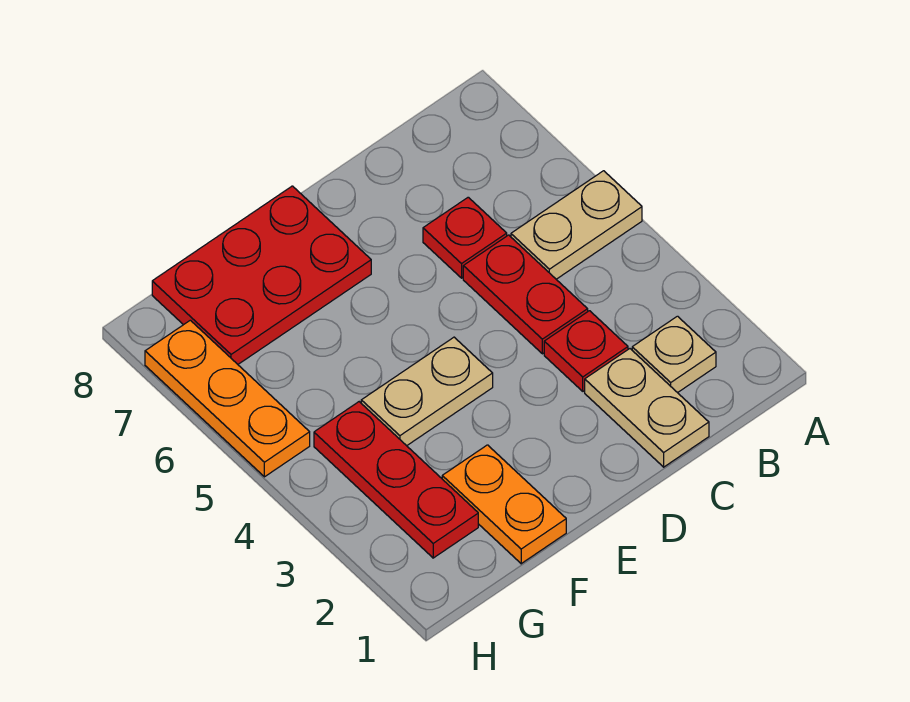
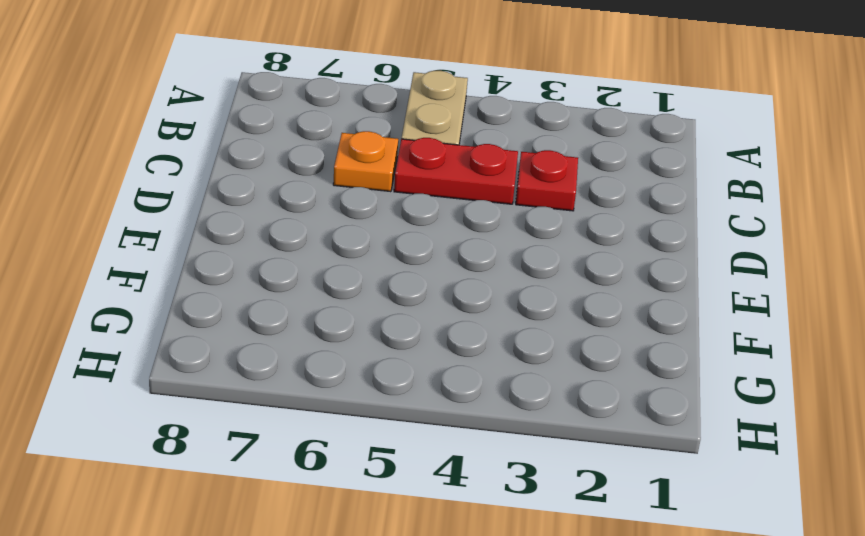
orange 1x1 plate [333,131,398,192] -> red 1x1 plate [423,197,507,278]
none -> tan 1x1 plate [632,316,716,393]
none -> tan 1x2 plate [585,349,709,467]

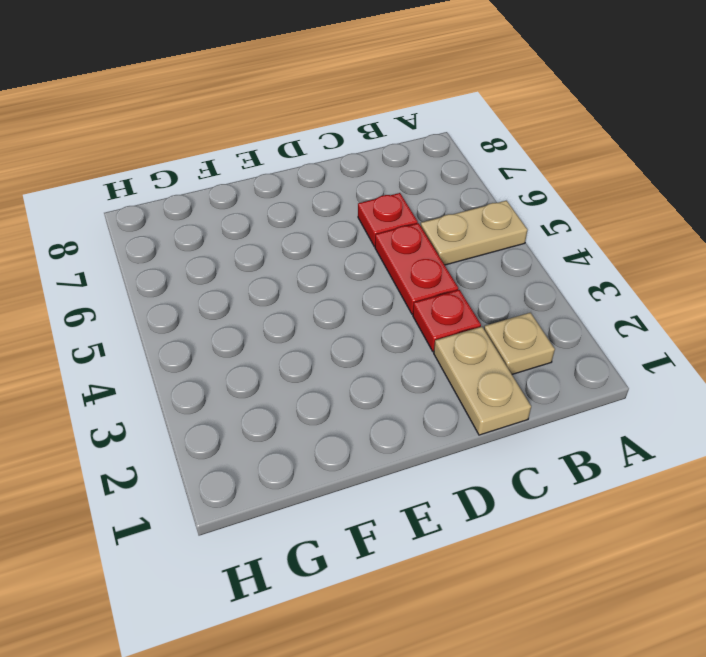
none -> tan 1x2 plate [361,337,493,446]
none -> red 2x3 plate [152,186,371,364]

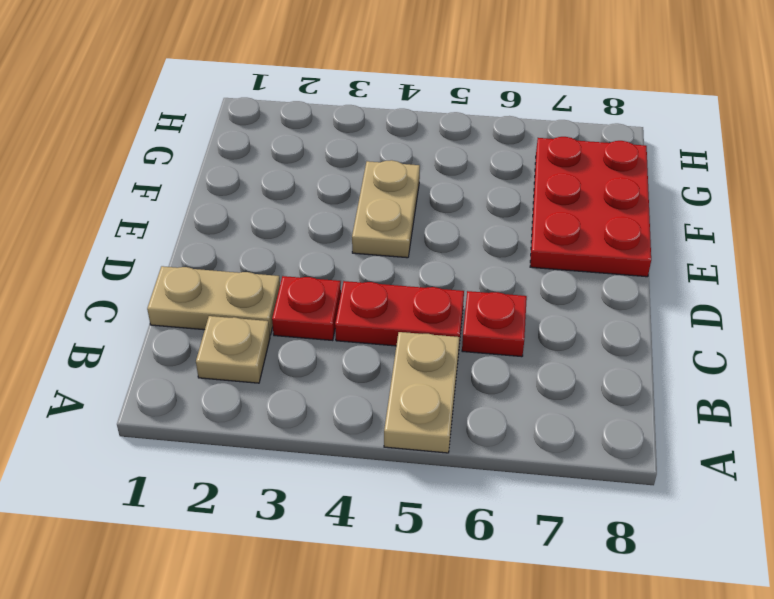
none -> orange 1x2 plate [442,445,566,564]
none -> red 1x3 plate [314,402,478,558]

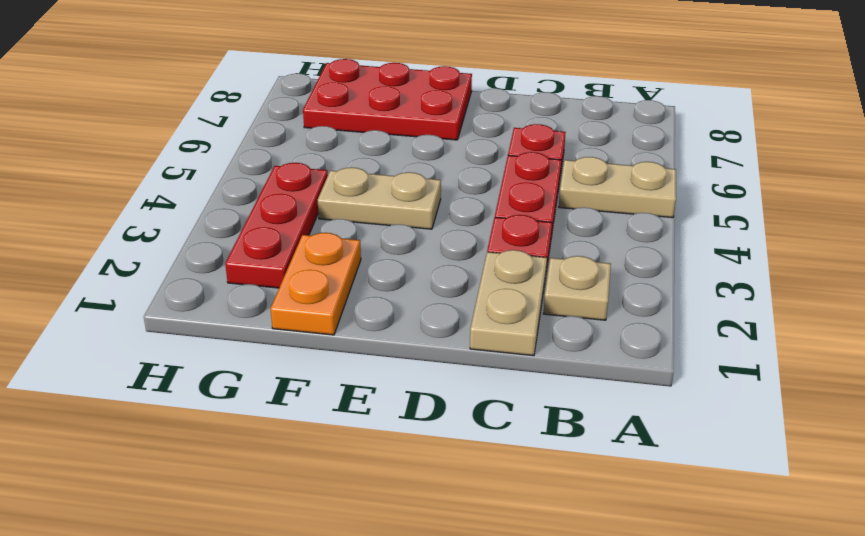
none -> orange 1x3 plate [145,320,310,477]

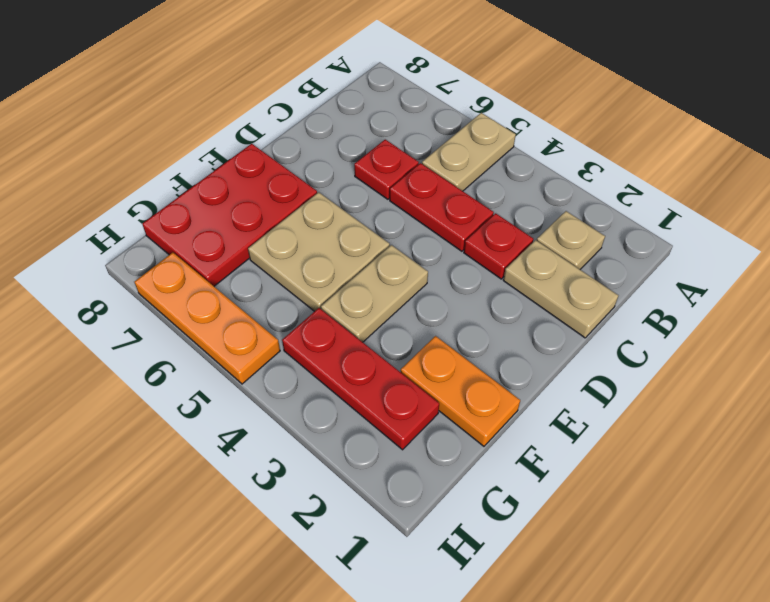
tan 2x2 plate [248,192,390,312] -> none

